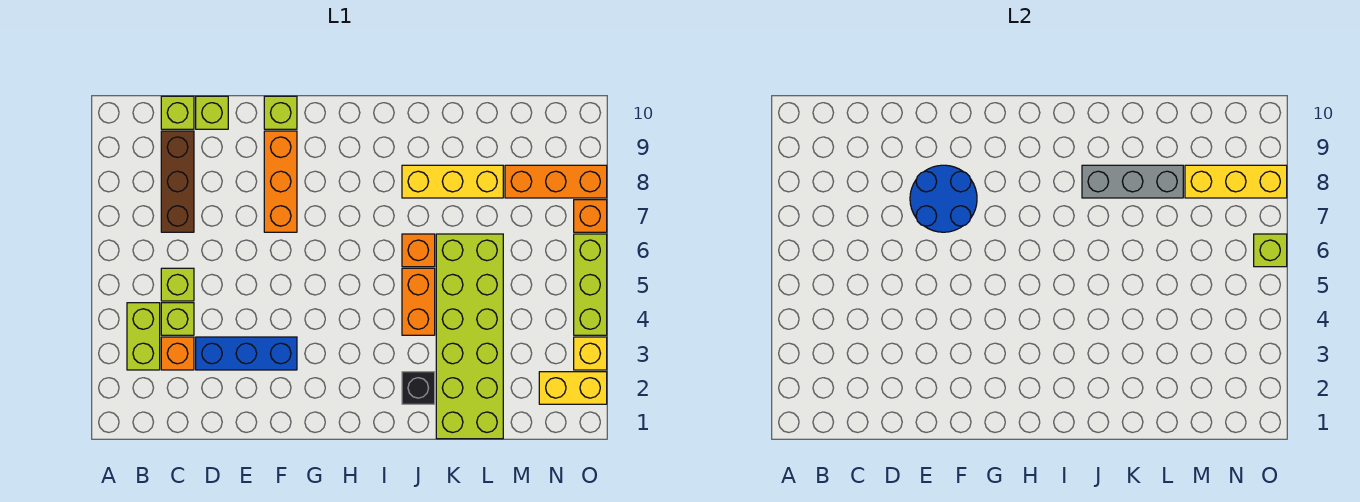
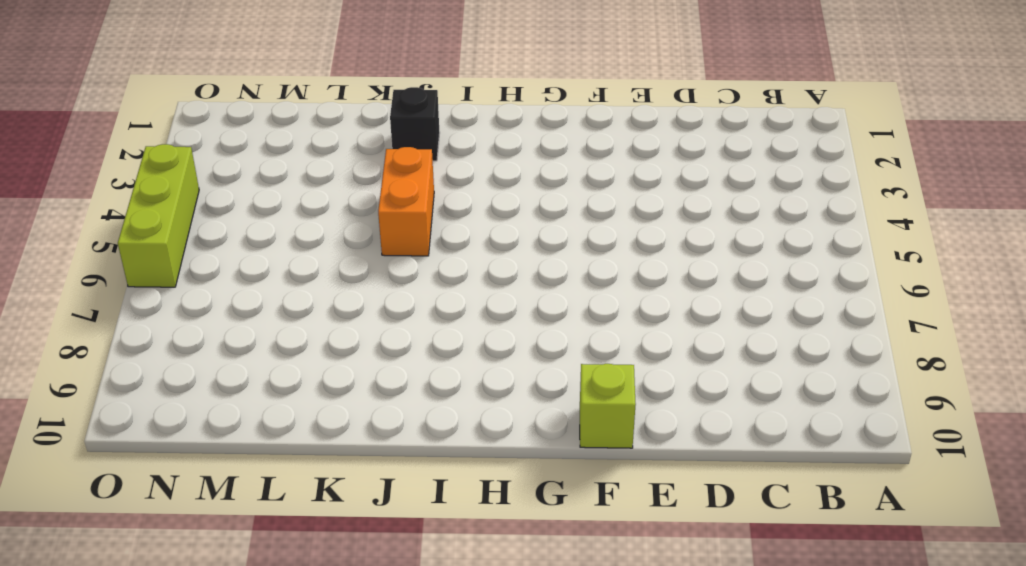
none -> lime 1x2 brick [127,303,160,370]
none -> orange 1x1 brick [161,337,194,370]
none -> lime 1x1 brick [161,303,194,335]

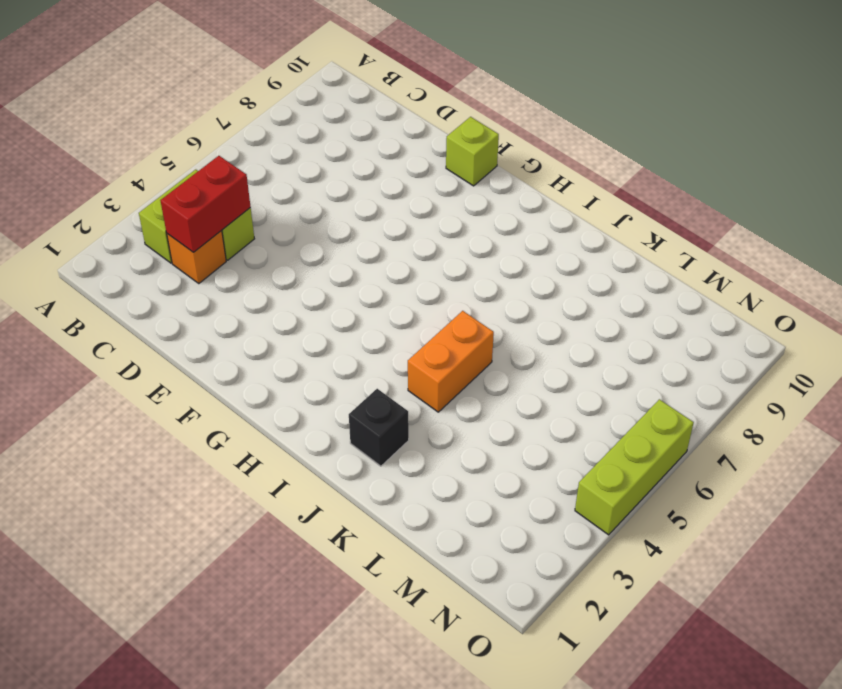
red 1x2 brick [160,156,251,252] -> none
none -> lime 1x1 brick [161,268,194,301]
none -> brown 1x3 brick [161,131,194,232]
none -> lime 1x1 brick [161,96,194,129]

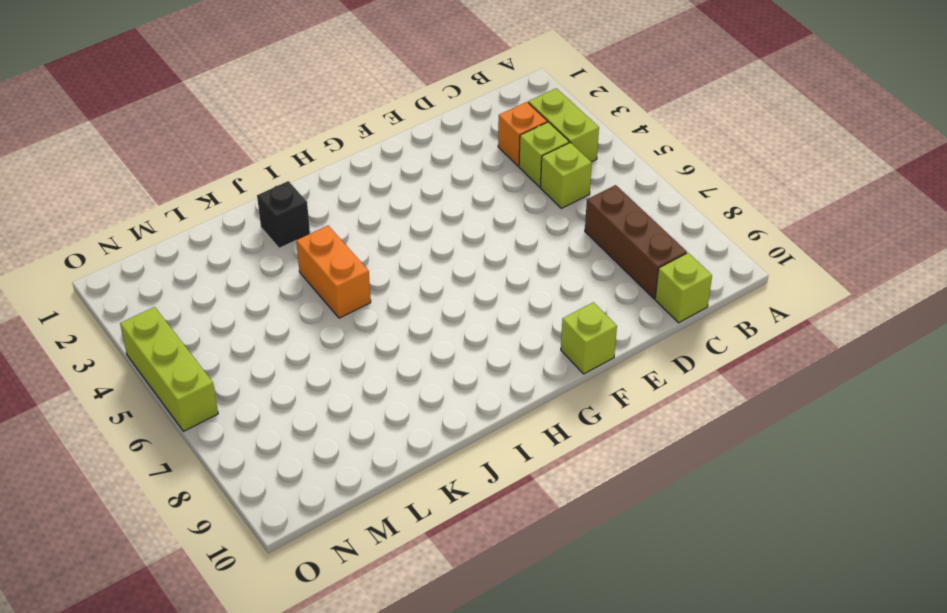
none -> blue 1x3 brick [196,337,297,370]
none -> lime 1x1 brick [196,96,228,129]
none -> orange 1x3 brick [264,131,297,232]

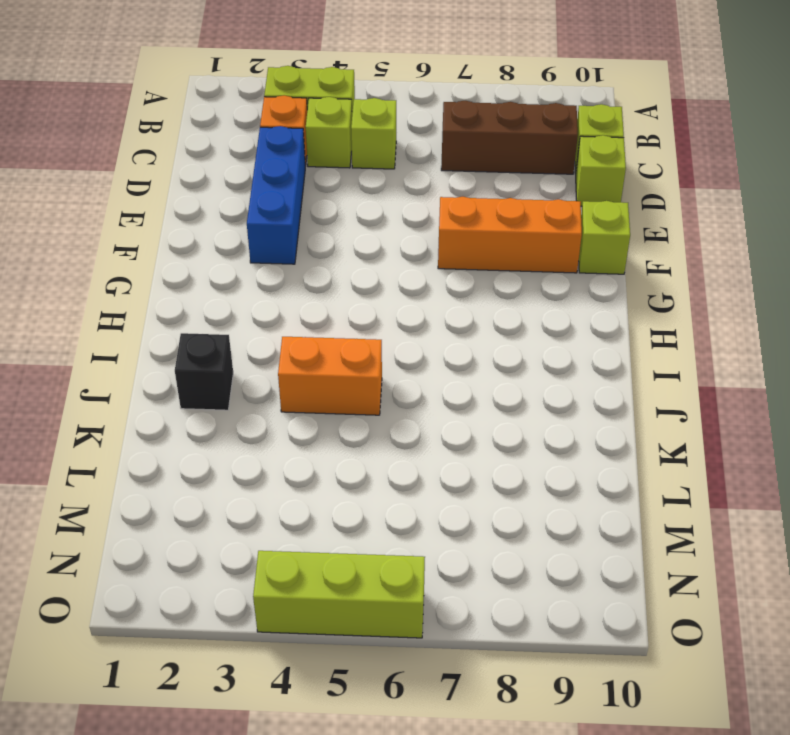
none -> orange 1x1 brick [402,234,435,267]
none -> yellow 1x3 brick [402,165,503,198]
none -> lime 2x6 brick [436,234,503,439]

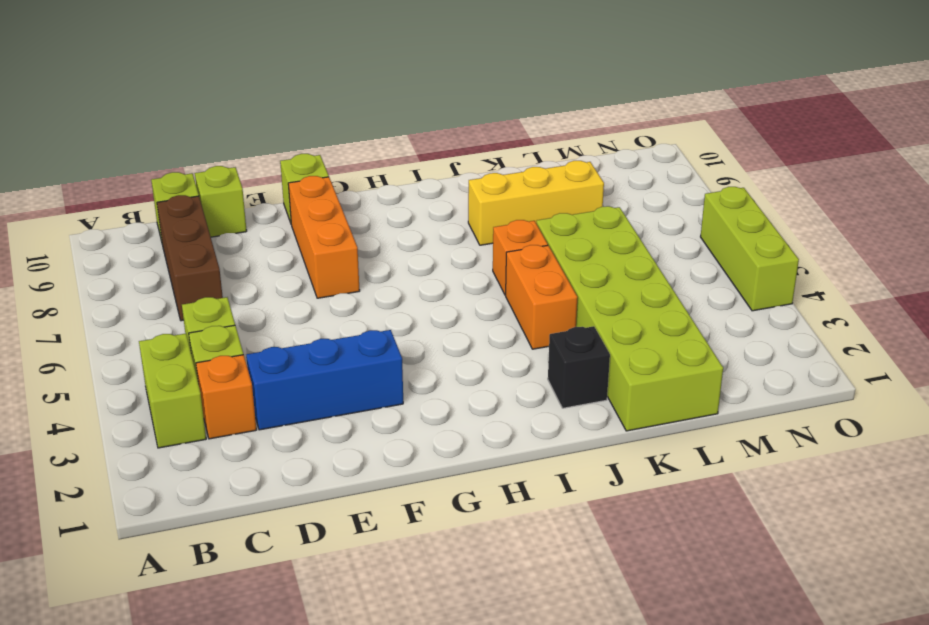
none -> orange 1x3 brick [505,165,607,198]
none -> yellow 1x2 brick [539,372,607,404]
none -> yellow 1x1 brick [574,337,607,370]

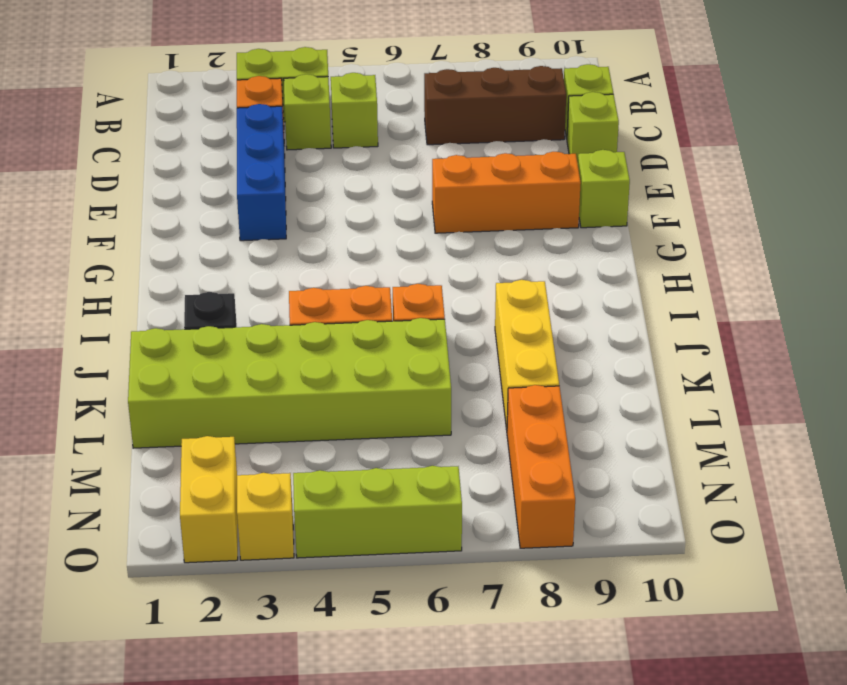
none -> orange 1x1 brick [574,200,607,232]
none -> blue 2x2 round brick [910,165,977,232]
none -> grey 1x3 brick [1082,165,1183,198]

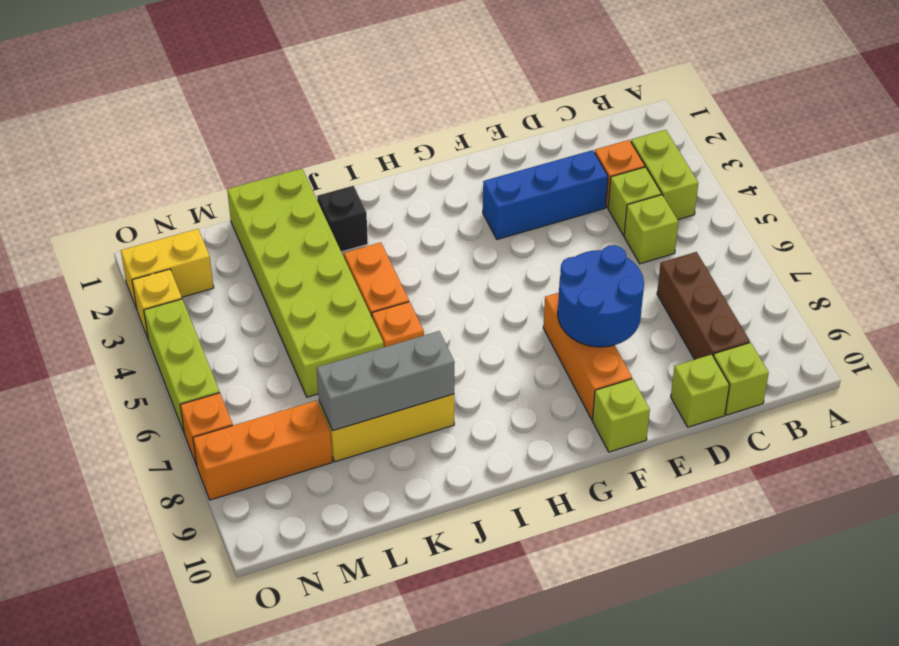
none -> yellow 1x3 brick [1185,165,1287,198]
none -> lime 1x1 brick [1254,234,1287,267]

